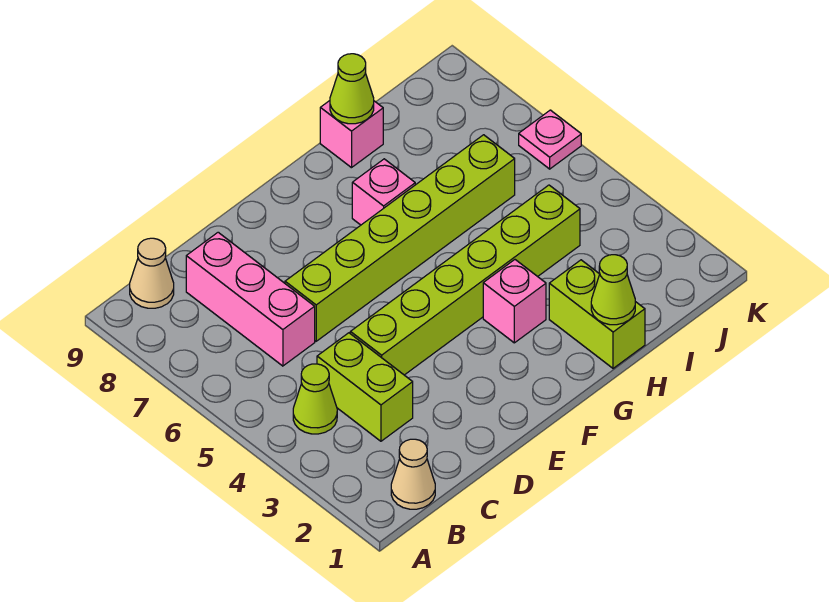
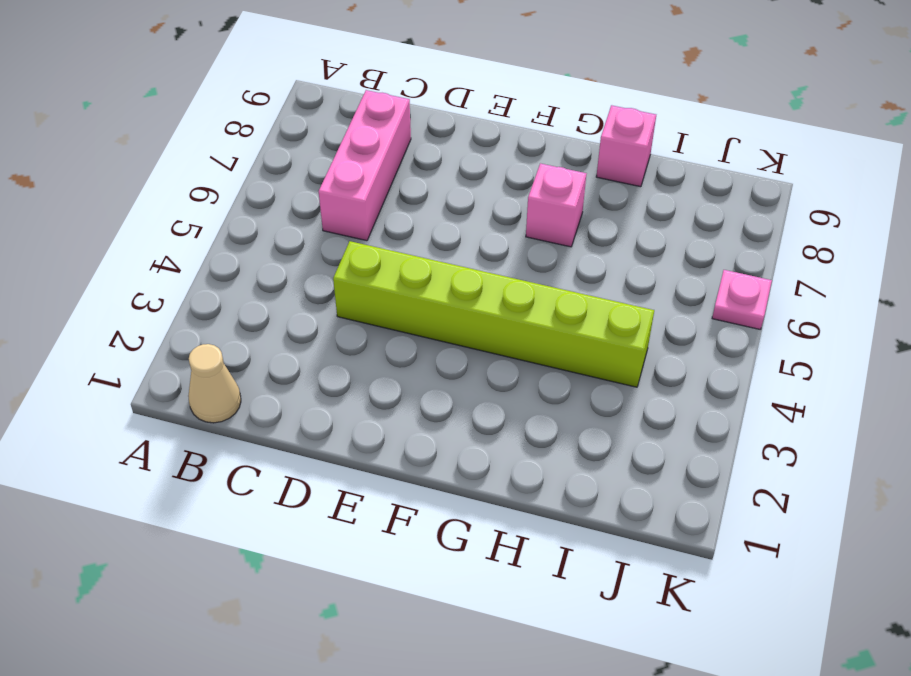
none -> lime 1x1 cone [293,364,337,434]
none -> tan 1x1 cone [130,238,174,308]
none -> lime 1x2 brick [317,333,413,441]

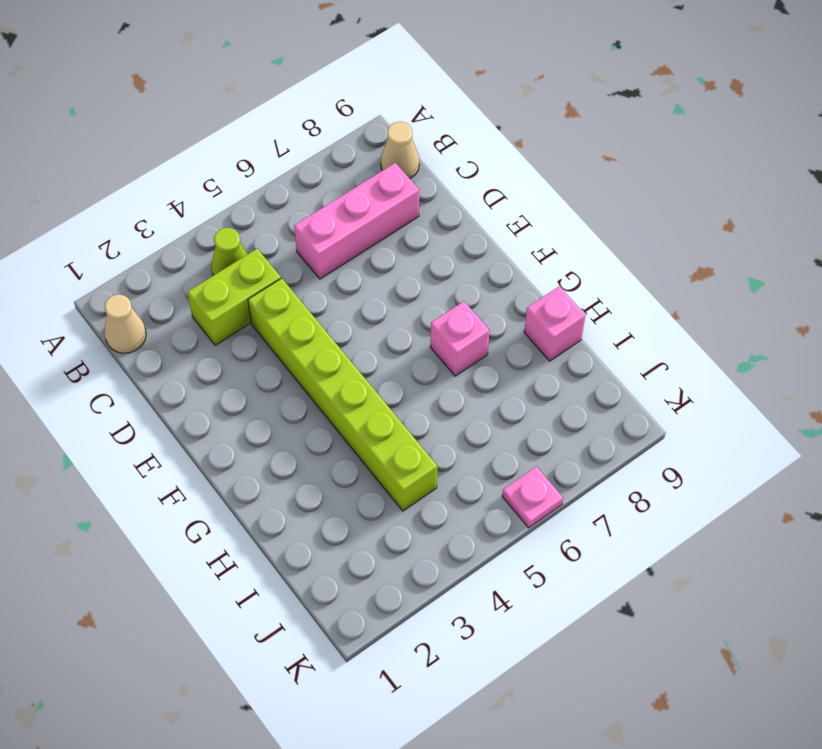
none -> lime 1x6 brick [285,135,515,341]
none -> pink 1x1 brick [483,260,546,343]
none -> lime 1x2 brick [549,260,645,368]

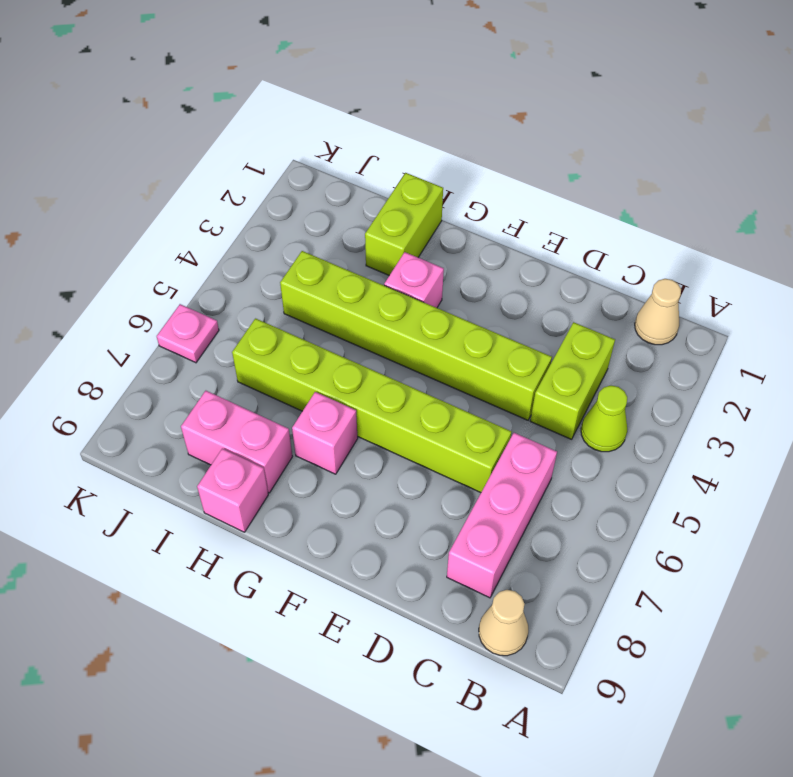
pink 1x2 brick [181,391,292,493] -> none
none -> lime 1x1 cone [591,255,635,325]
none -> lime 1x1 cone [330,54,374,124]

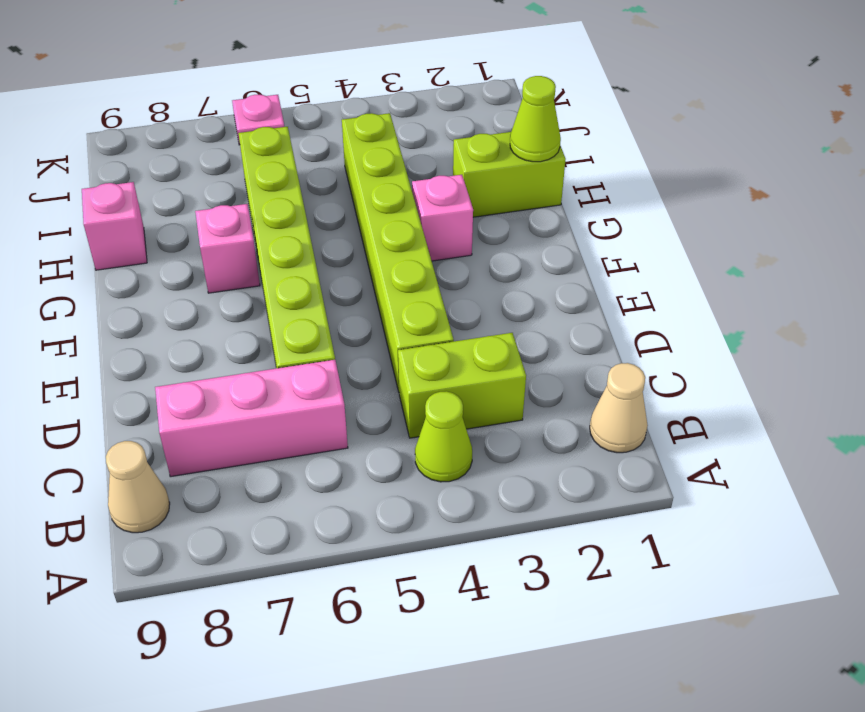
none -> lime 1x1 cone [330,54,374,124]

